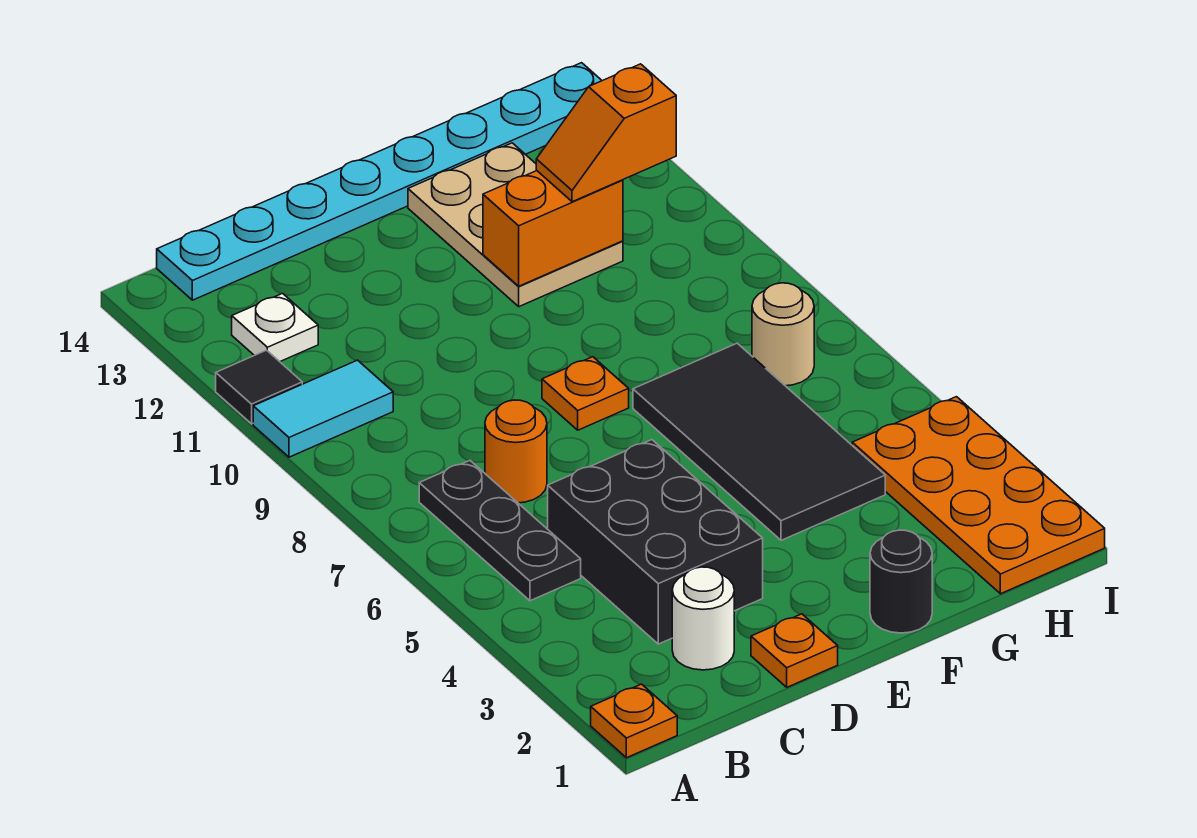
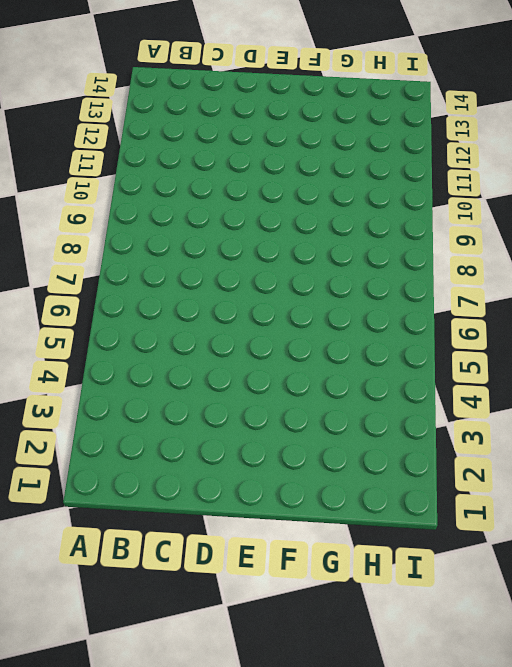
none -> orange 1x1 plate [591,684,677,758]
none -> cyan 1x2 tile [253,360,393,457]
none -> black 1x1 tile [216,350,302,424]

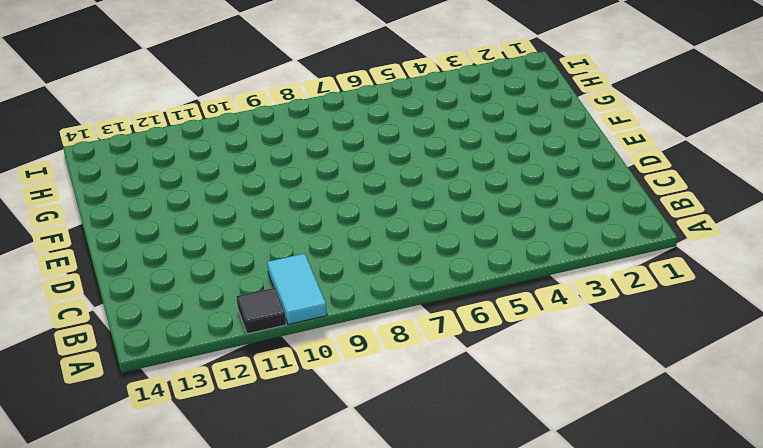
none -> orange 1x1 plate [591,684,677,758]
none -> black 1x3 plate [419,461,581,601]
none -> white 1x1 plate [232,294,318,362]

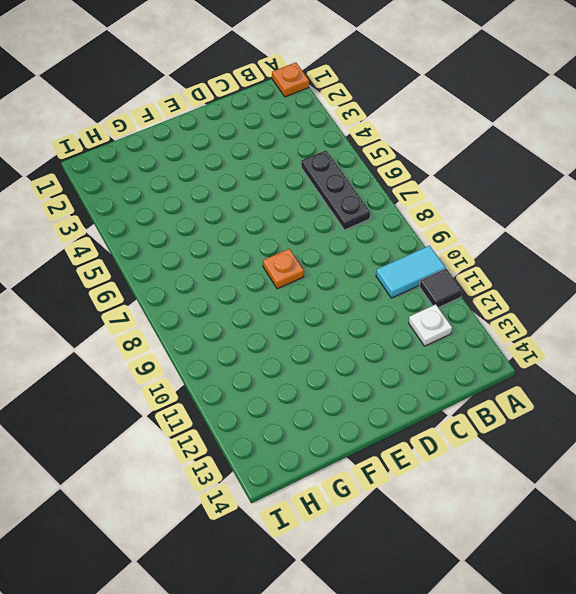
none -> cyan 1x8 plate [157,63,602,300]
none -> white 1x1 round brick [672,567,734,670]
none -> black 2x3 brick [548,440,763,644]

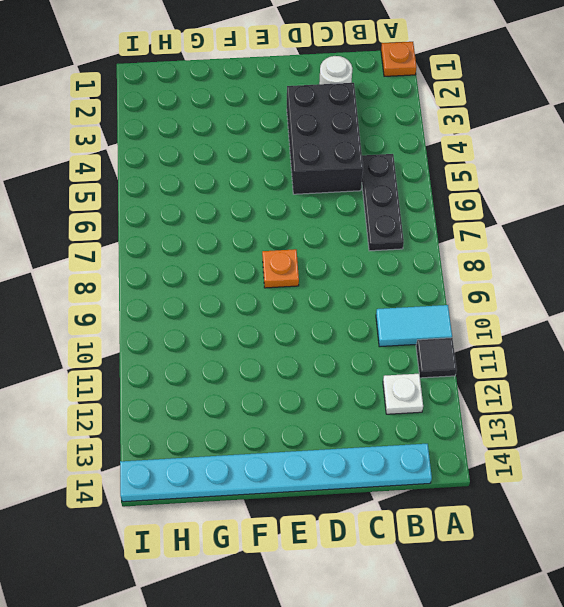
none -> orange 1x1 round brick [485,400,547,503]
none -> orange 1x1 plate [751,614,838,687]
none -> black 1x1 round brick [870,530,932,633]

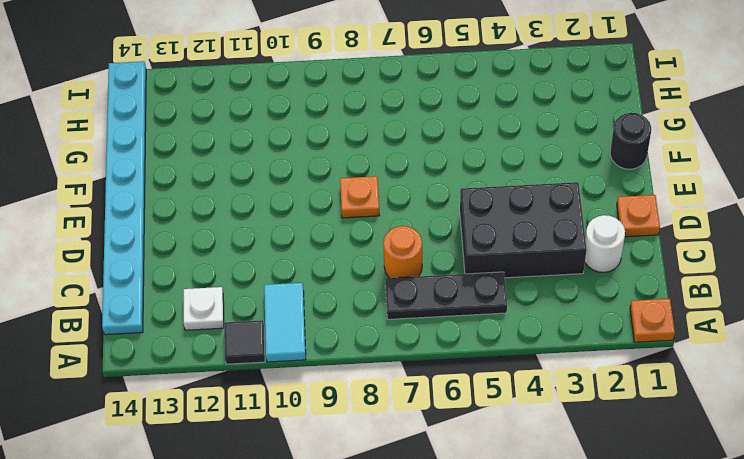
none -> black 2x4 tile [633,343,885,540]
none -> tan 2x3 plate [408,143,623,307]
none -> orange 2x4 plate [852,397,1105,594]

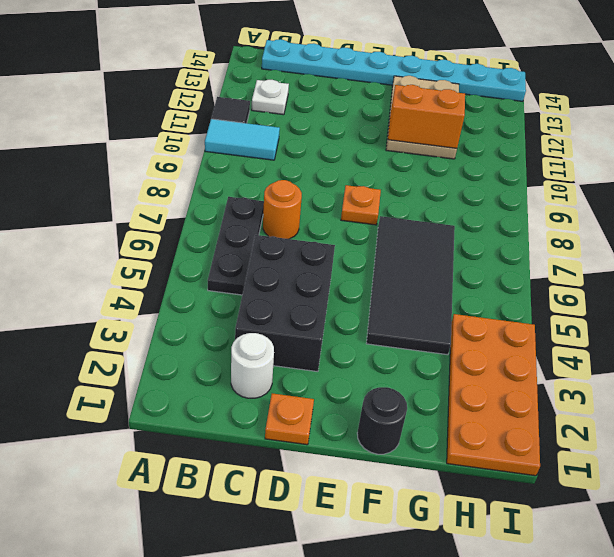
none -> orange 1x1 plate [591,684,677,758]
none -> tan 1x1 round brick [752,283,814,386]
none -> orange 1x2 slope [536,64,676,202]

